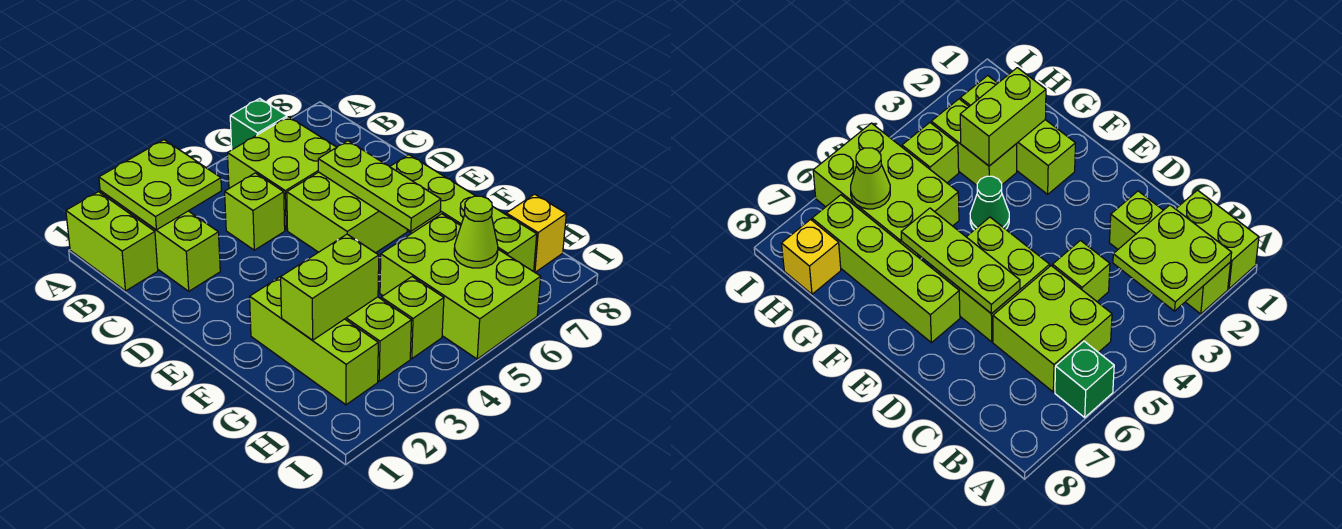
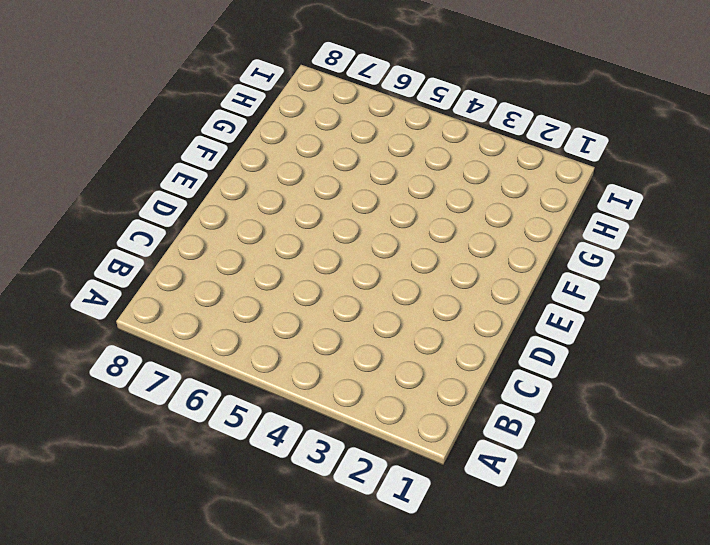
none -> lime 1x2 brick [66,192,158,291]
none -> lime 1x3 brick [100,191,220,291]
none -> green 1x1 brick [230,98,287,150]

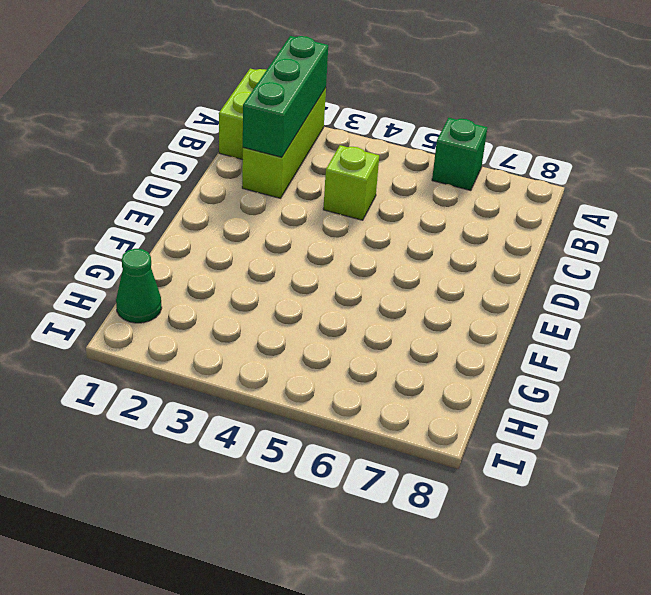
green 1x3 brick [243,36,328,157] -> lime 2x2 plate [99,140,222,230]
green 1x1 cone [116,249,162,323] -> green 1x1 cone moved to [970,176,1009,230]
none -> lime 2x2 brick [227,117,337,230]
none -> lime 2x2 brick [287,172,407,253]
none -> lime 1x4 brick [390,155,537,271]

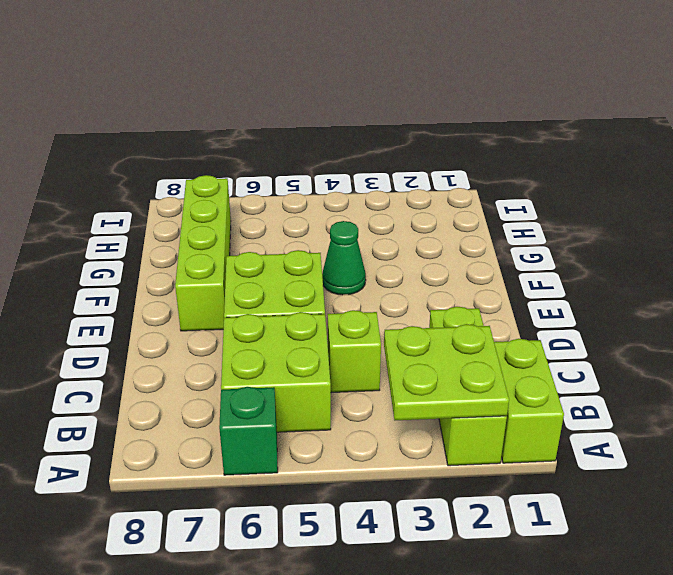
none -> lime 1x3 brick [250,276,378,405]
none -> lime 1x2 brick [345,297,412,381]
none -> lime 2x3 brick [380,214,541,359]

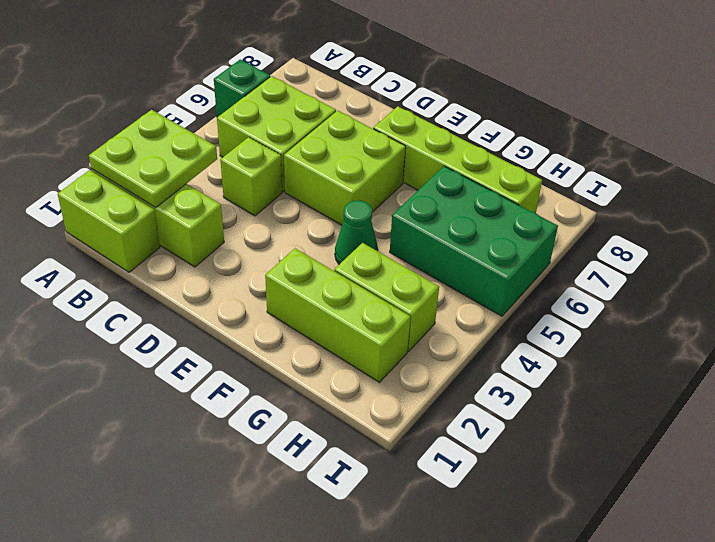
green 2x3 brick [390,166,558,316] -> lime 2x3 brick [380,214,541,359]
none -> lime 1x1 brick [381,277,444,359]
none -> yellow 1x1 brick [506,194,566,272]
none -> lime 1x3 plate [318,141,441,231]

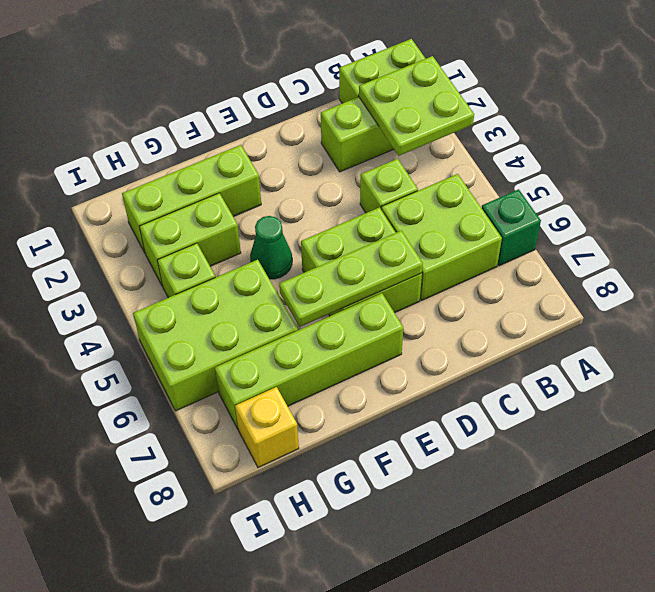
none -> lime 1x2 brick [281,234,379,340]
none -> lime 1x1 cone [454,196,498,268]

